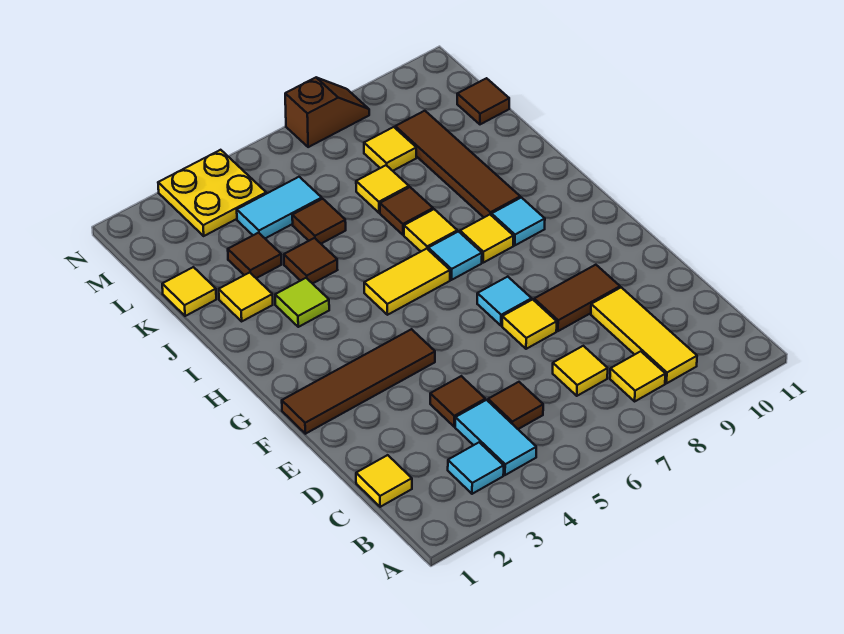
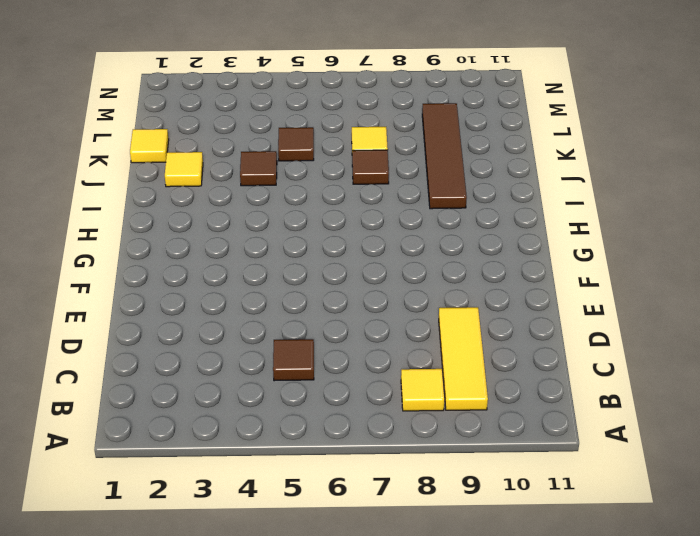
none -> cyan 1x1 tile [448,442,504,494]
none -> cyan 1x2 tile [455,400,536,475]
none -> yellow 1x1 tile [356,455,412,507]
none -> yellow 1x1 tile [553,346,608,396]

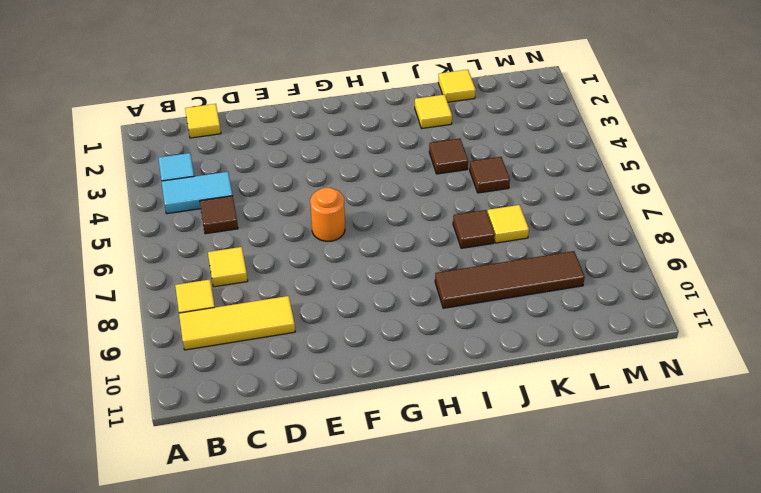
orange 1x1 round brick [310,187,345,241] -> none
none -> brown 1x1 tile [430,376,485,427]
none -> yellow 1x1 tile [502,299,557,349]
none -> brown 1x2 tile [534,265,620,331]
none -> brown 1x4 tile [282,329,435,434]

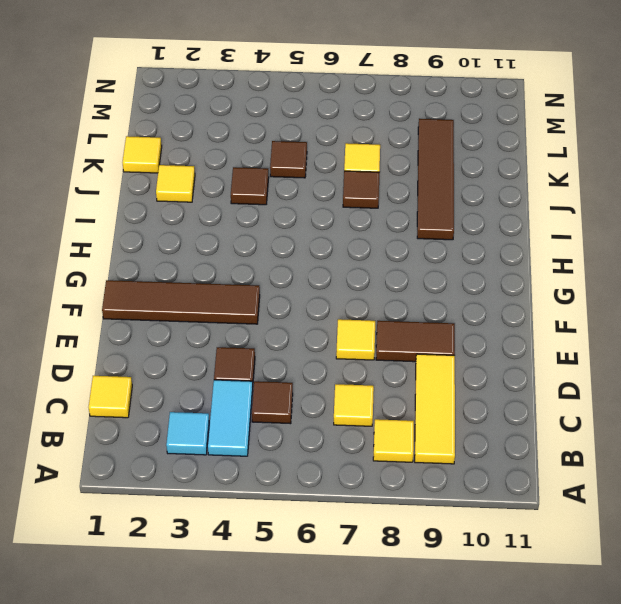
none -> cyan 1x1 tile [477,277,532,326]
none -> yellow 1x2 tile [364,249,450,315]
none -> cyan 1x1 tile [428,232,482,280]
none -> yellow 1x1 tile [460,215,513,263]

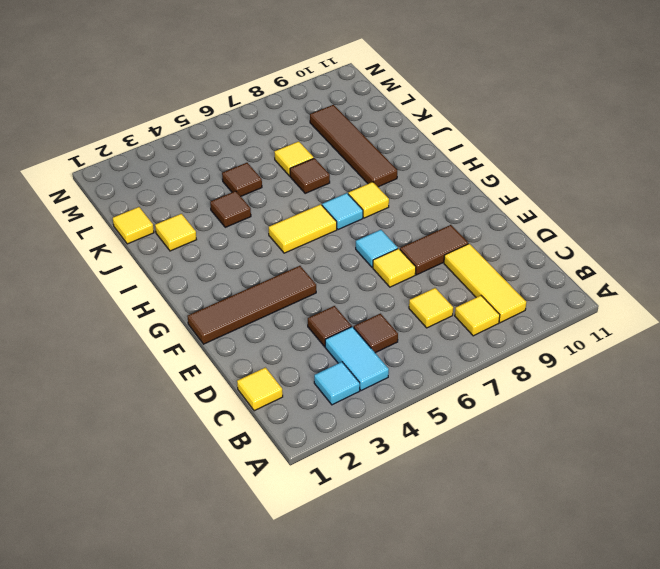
none -> cyan 1x1 tile [492,198,545,245]
none -> lime 1x1 tile [275,278,329,327]
none -> yellow 1x1 tile [404,209,457,251]
none -> brown 1x1 tile [228,233,281,278]

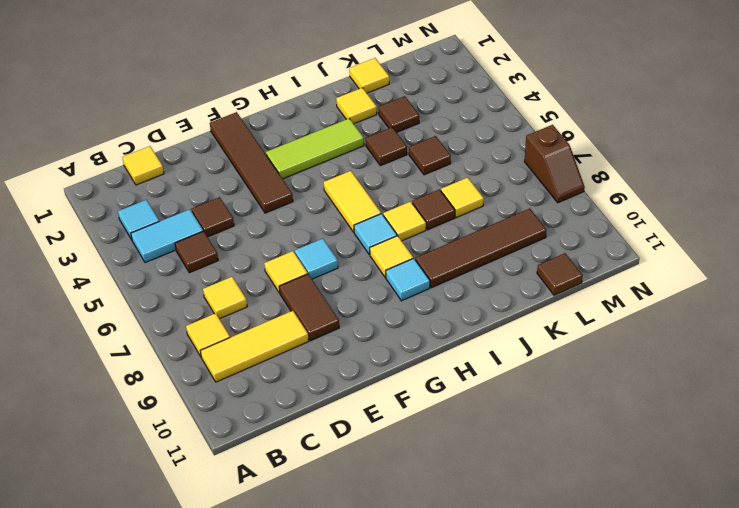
lime 1x3 tile [266,118,364,179] -> lime 1x1 tile [275,278,329,327]
none -> cyan 1x2 tile [237,177,322,238]
none -> yellow 1x1 tile [364,127,416,171]
none -> yellow 2x2 plate [158,150,266,236]

